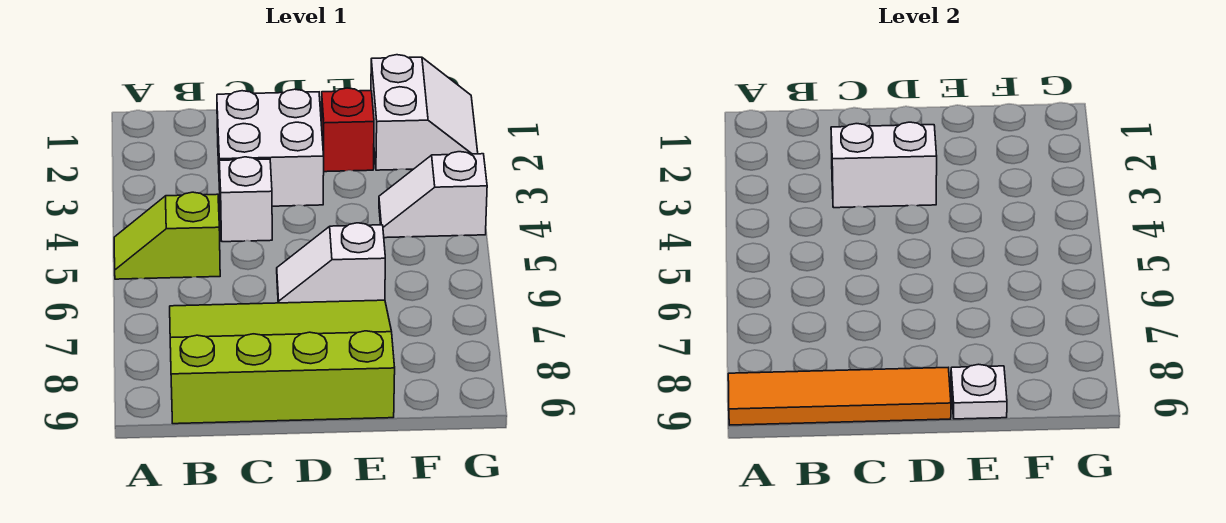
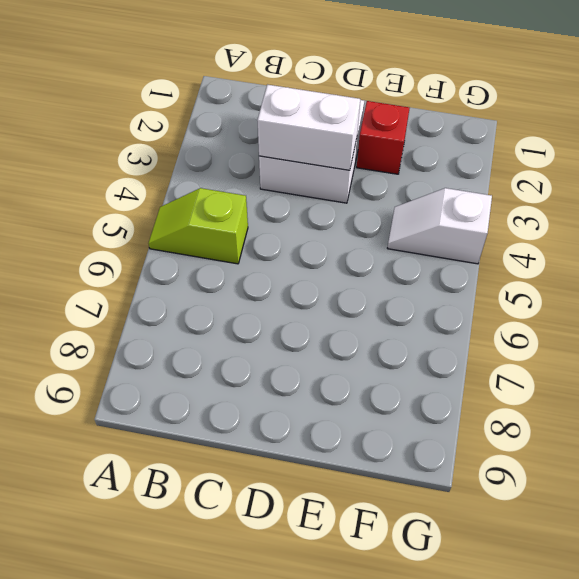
none -> lime 3x4 slope [170,300,395,424]
none -> white 1x1 brick [219,157,272,242]

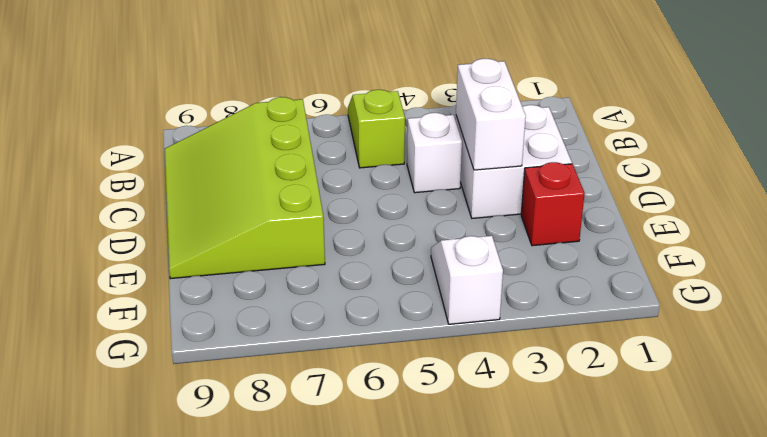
lime 3x4 slope [164,97,325,279] -> lime 3x4 slope turned to [170,300,395,424]
none -> white 1x2 slope [277,223,385,303]
none -> white 2x2 slope [371,55,478,170]

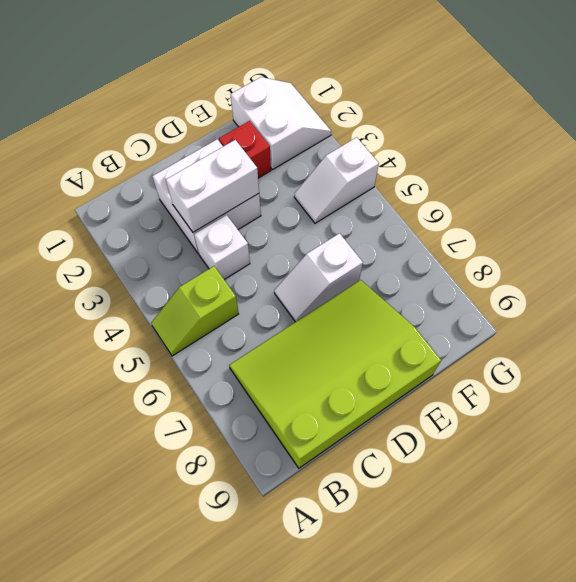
none -> orange 1x4 tile [728,368,951,425]
none -> white 1x1 plate [951,364,1007,419]

